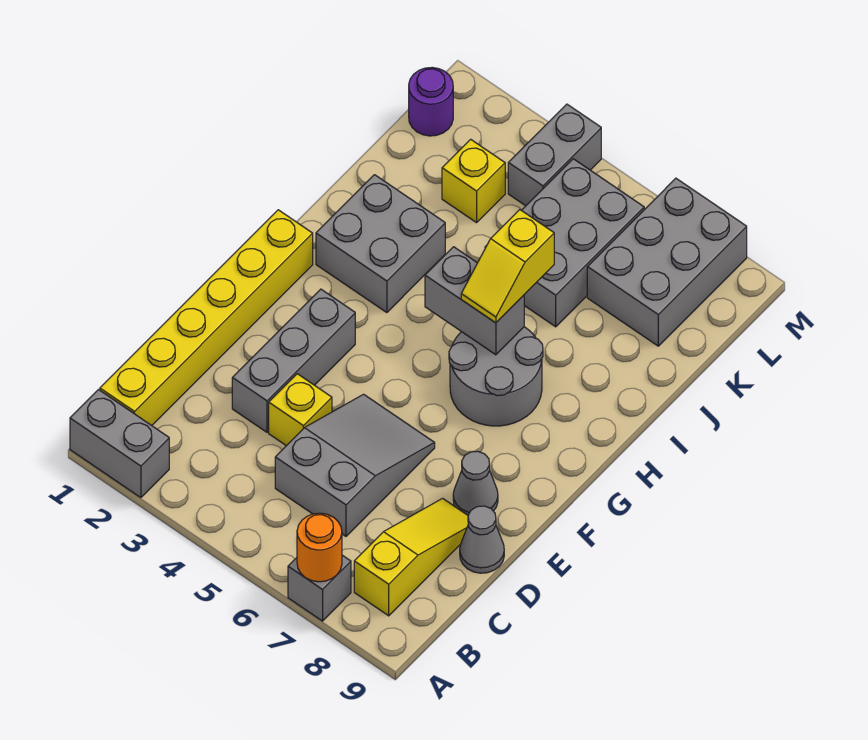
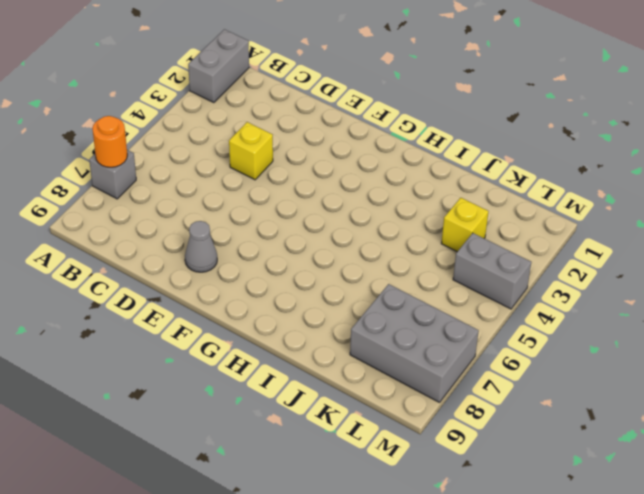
none -> yellow 1x6 brick [100,210,313,426]
none -> yellow 1x3 slope [354,498,468,616]
none -> grey 2x3 slope [275,394,435,536]

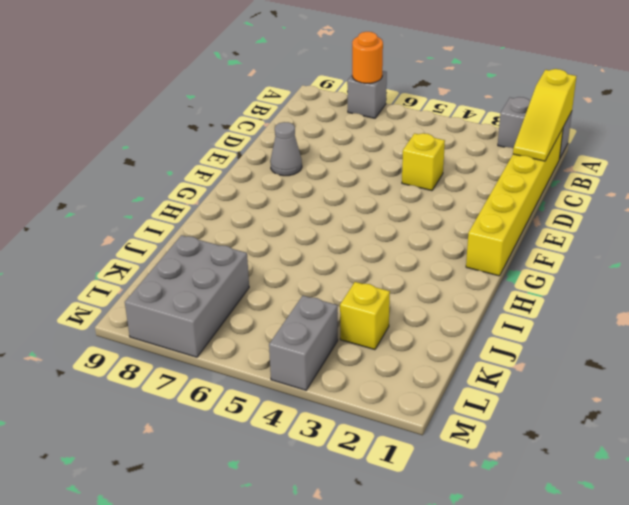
yellow 1x3 slope [513,69,576,161] -> yellow 1x3 slope moved to [354,498,468,616]
none -> grey 2x3 slope [275,394,435,536]
none -> grey 1x3 brick [232,289,355,432]
none -> grey 1x1 cone [460,506,504,573]

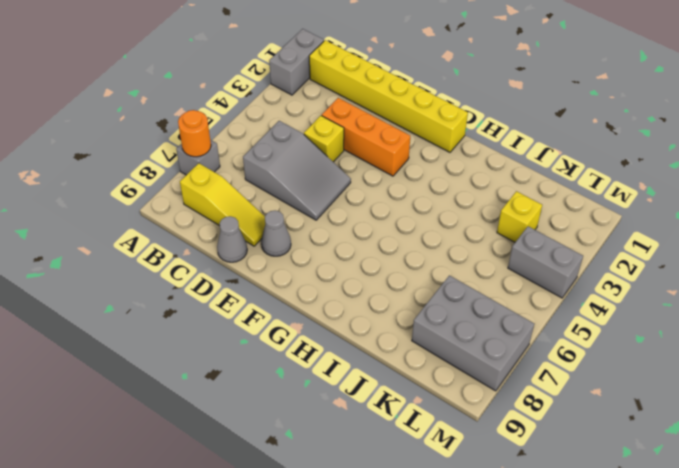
orange 1x3 brick [322,98,410,176] -> grey 1x3 brick [232,289,355,432]
none -> grey 2x2 round brick [449,327,543,426]
none -> grey 2x2 brick [316,175,445,313]
none -> grey 2x3 brick [485,159,644,327]

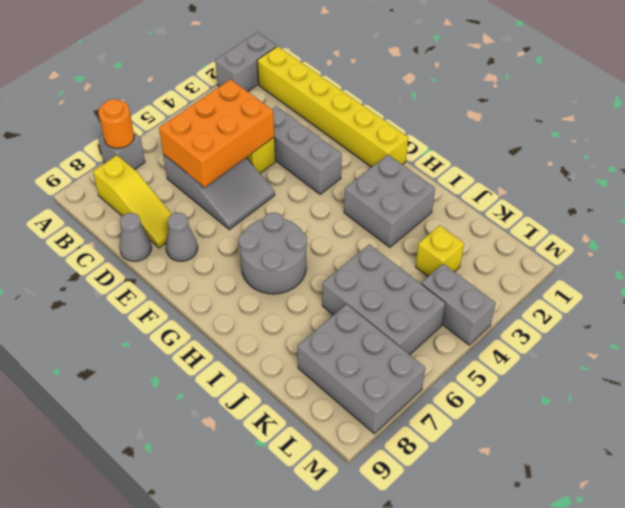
orange 2x3 brick [159,79,274,187] -> none
none -> purple 1x1 round brick [409,67,453,136]
none -> grey 1x2 brick [425,247,524,355]
none -> yellow 1x2 slope [461,210,554,323]

